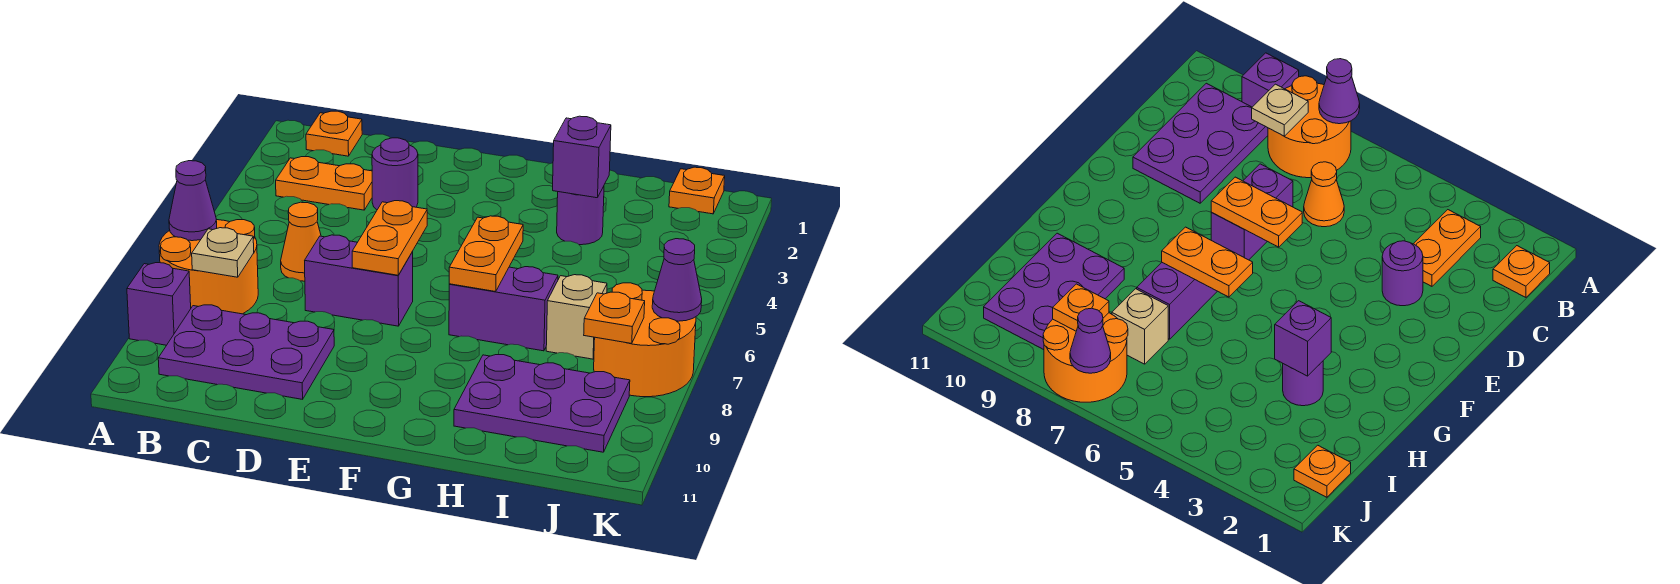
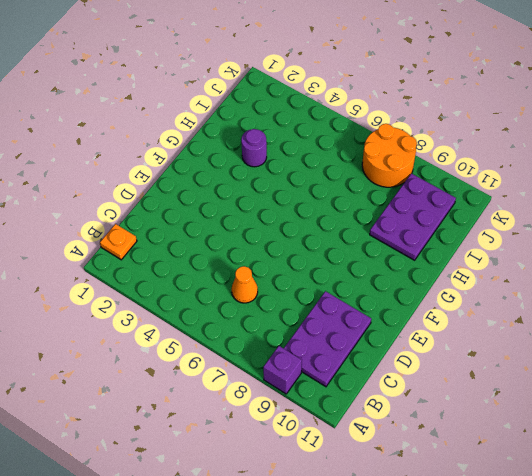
none -> orange 2x2 round brick [159,220,258,314]
none -> orange 1x2 plate [276,157,372,210]
none -> purple 1x1 round brick [372,138,418,210]

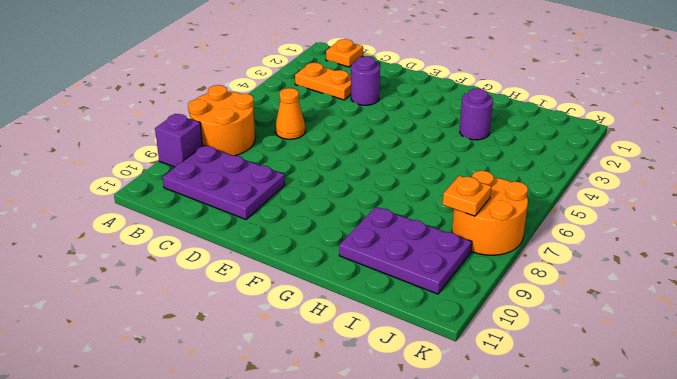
none -> purple 1x2 brick [305,235,413,326]
none -> purple 1x2 brick [449,267,558,351]
none -> tan 1x1 brick [546,275,607,359]

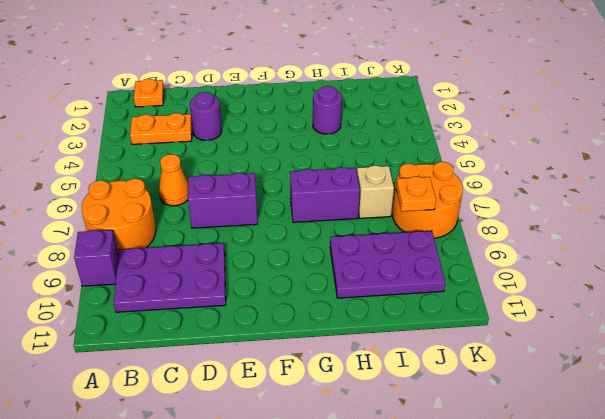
none -> orange 1x1 plate [669,167,725,214]
none -> purple 1x1 cone [169,161,217,241]
none -> tan 1x1 plate [192,228,254,277]

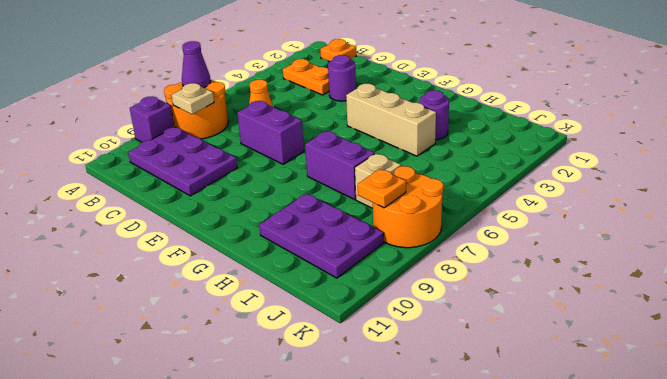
tan 1x3 brick [346,84,436,156] -> none
none -> orange 1x1 plate [669,167,725,214]
none -> orange 1x2 plate [352,201,427,275]
none -> orange 1x2 plate [449,216,523,292]

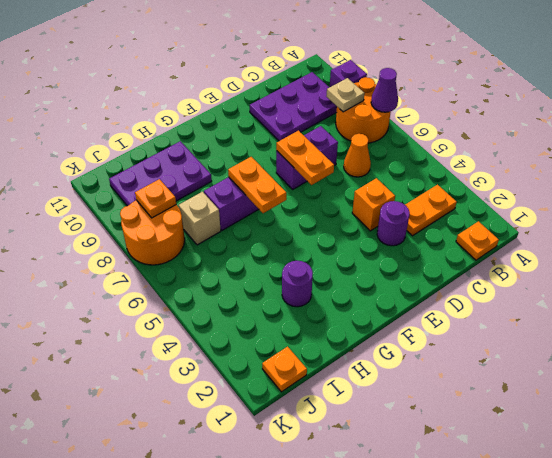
orange 1x1 brick [352,178,395,231] -> none
none -> purple 1x1 brick [553,116,611,198]
none -> purple 1x1 cone [652,239,702,321]

